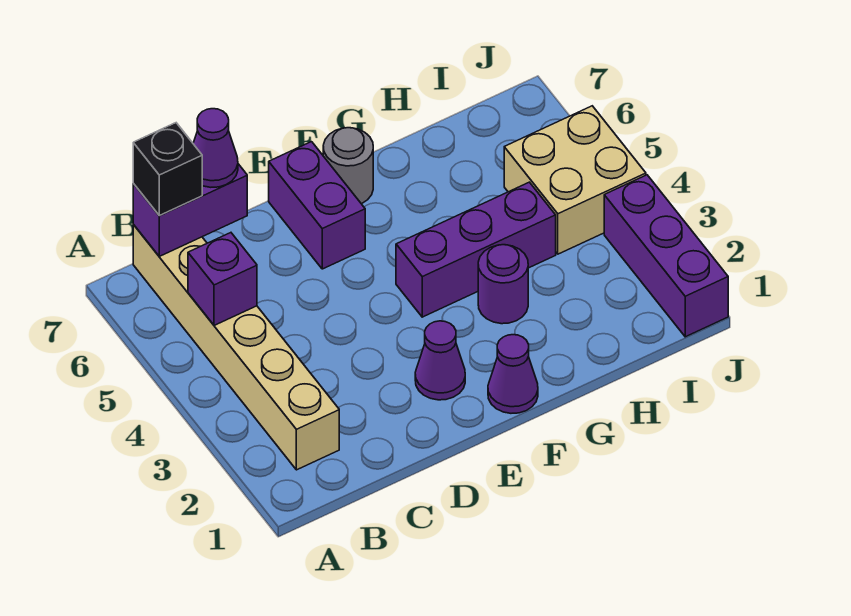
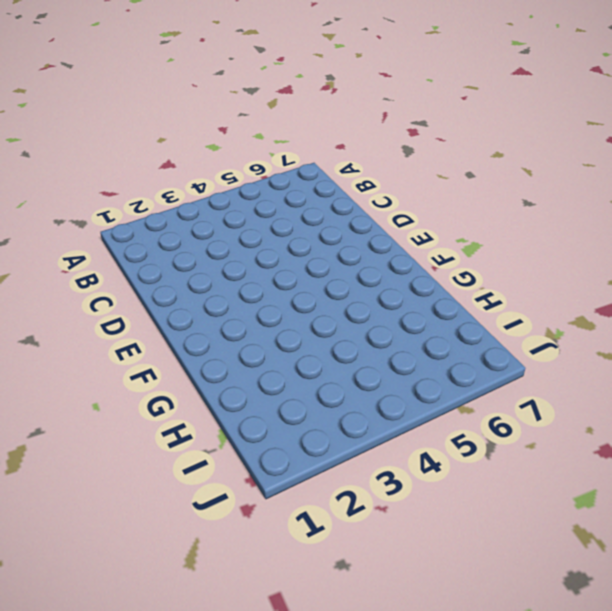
none -> tan 1x6 brick [133,225,339,470]
none -> purple 1x1 cone [415,321,465,400]
none -> purple 1x2 brick [269,142,365,269]

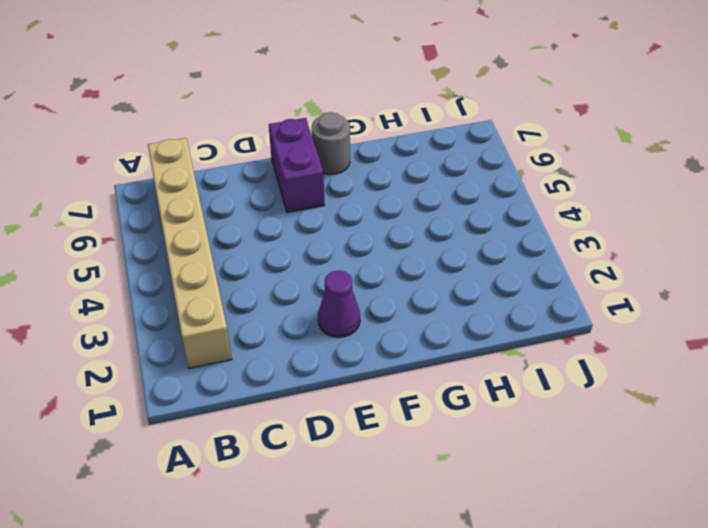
none -> purple 1x1 cone [488,335,538,413]
none -> purple 1x3 brick [396,182,556,317]
none -> purple 1x1 round brick [478,245,528,324]

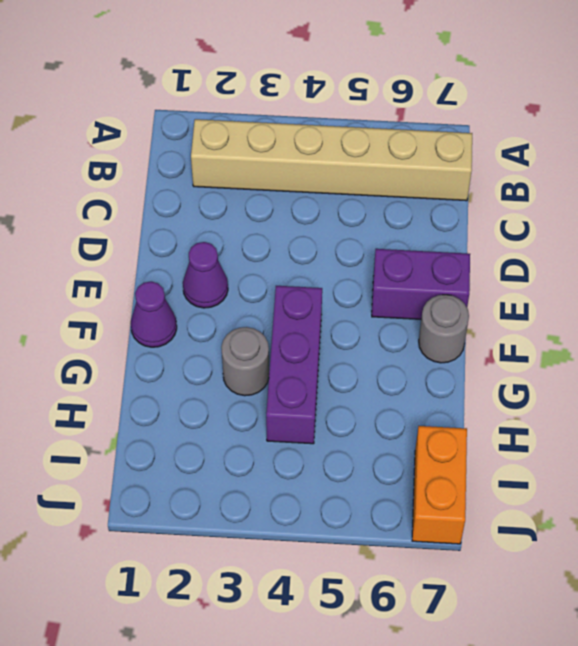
grey 1x1 round brick [221,327,269,396] -> purple 1x1 round brick [478,245,528,324]
orange 1x2 brick [412,426,467,544] -> none
none -> tan 2x2 brick [504,106,646,254]
none -> purple 1x3 brick [604,175,728,337]
none -> purple 1x1 brick [188,233,257,325]

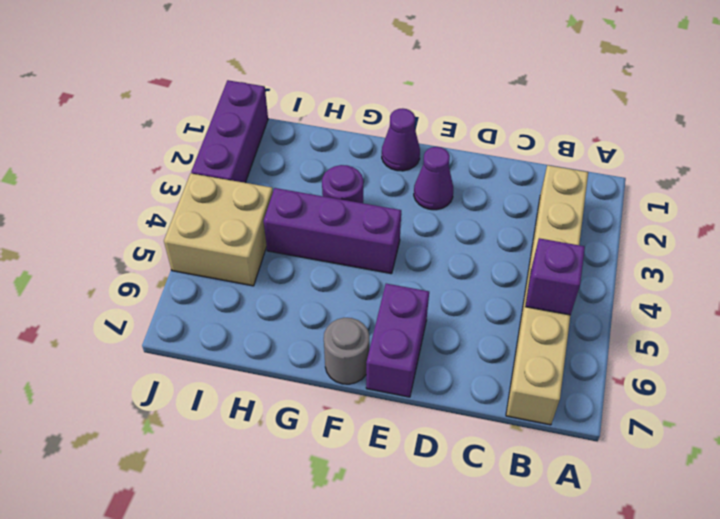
none -> purple 1x2 brick [133,164,247,256]
none -> black 1x1 brick [133,123,202,215]
none -> purple 1x1 cone [193,109,238,187]

